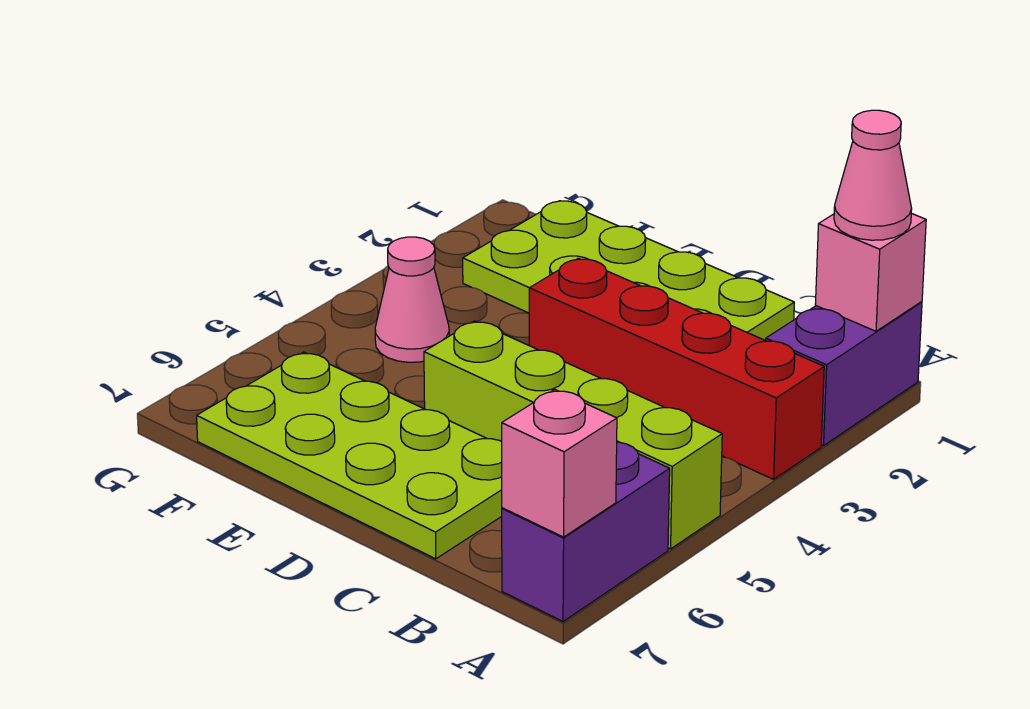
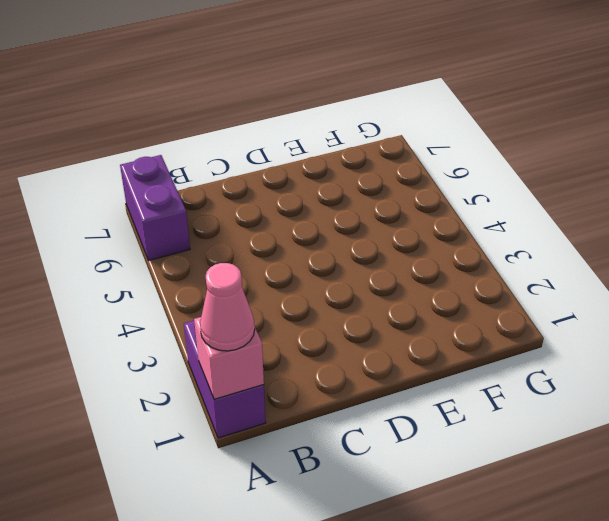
none -> red 1x4 brick [529,258,824,479]
none -> lime 1x4 brick [424,321,722,549]

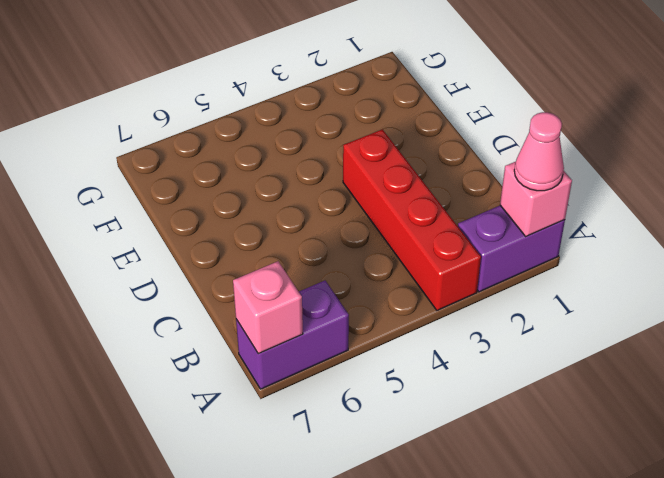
none -> lime 1x4 brick [424,321,722,549]
none -> lime 2x4 plate [463,201,794,340]

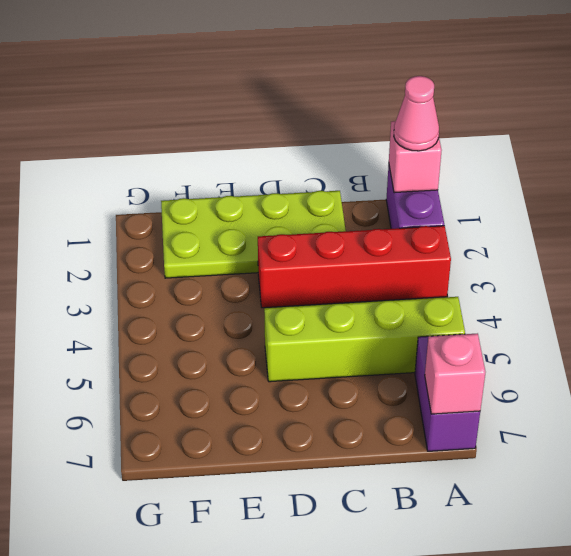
none -> lime 2x4 plate [197,352,502,559]
none -> pink 1x1 cone [375,237,449,362]

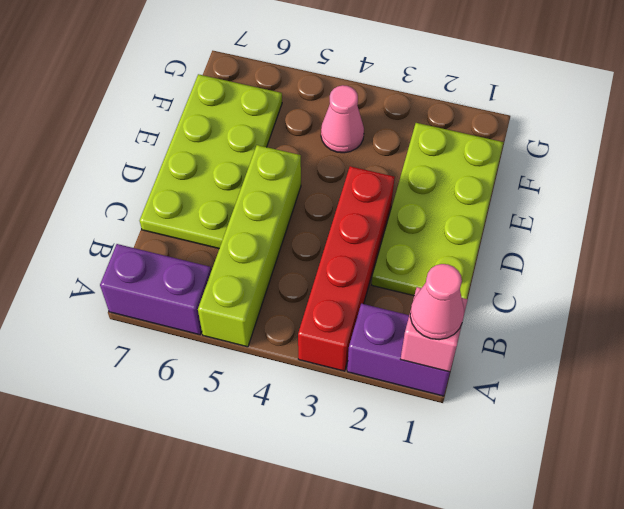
none -> pink 1x1 brick [502,389,617,537]

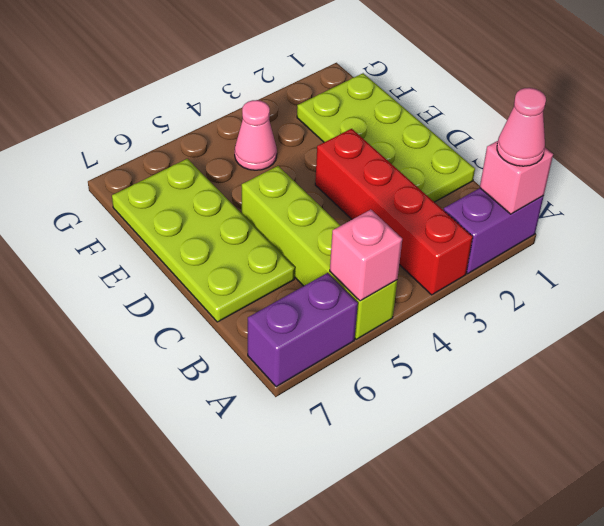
pink 1x1 brick [330,210,402,301] -> pink 1x1 brick moved to [502,389,617,537]

